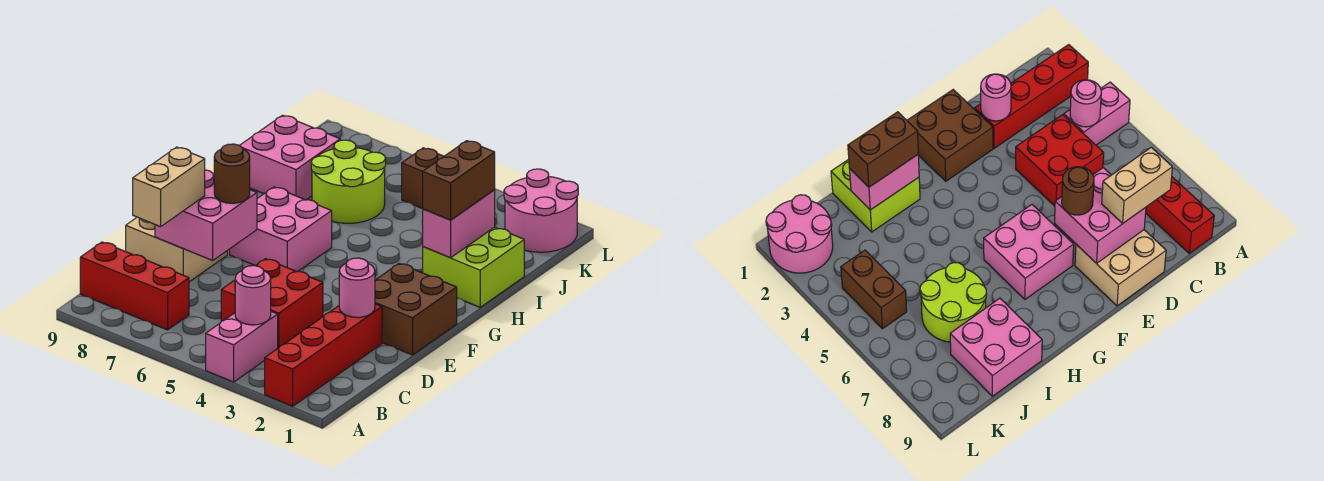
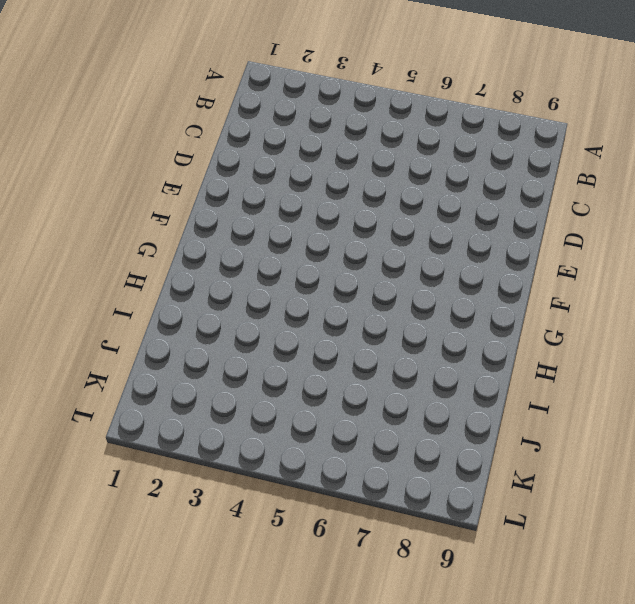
none -> red 1x4 brick [265,304,382,406]
none -> pink 1x2 brick [206,311,278,382]
none -> red 1x3 brick [80,242,189,330]

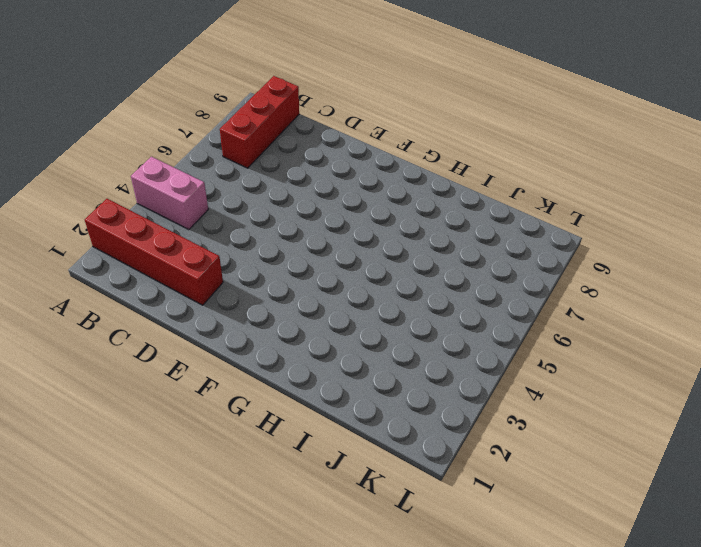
none -> red 2x2 brick [221,259,323,348]
none -> tan 2x2 brick [126,217,227,282]
none -> brown 2x2 brick [375,264,457,355]

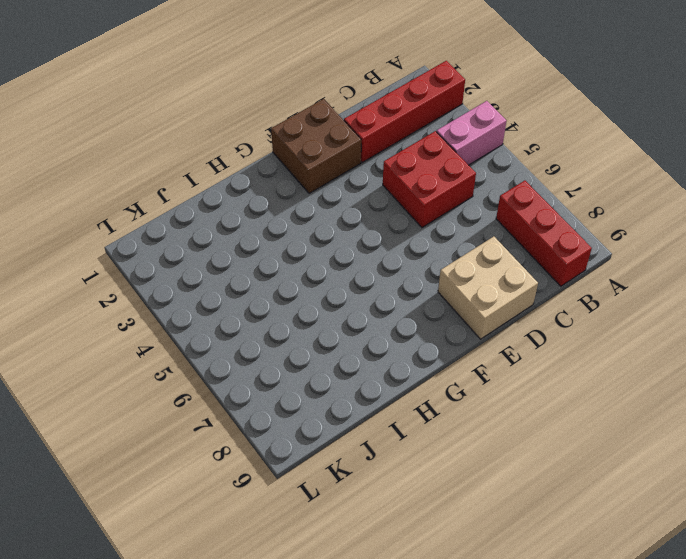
none -> pink 2x2 brick [230,187,332,272]
none -> lime 2x2 brick [423,227,524,307]
none -> lime 2x2 round brick [311,140,386,223]

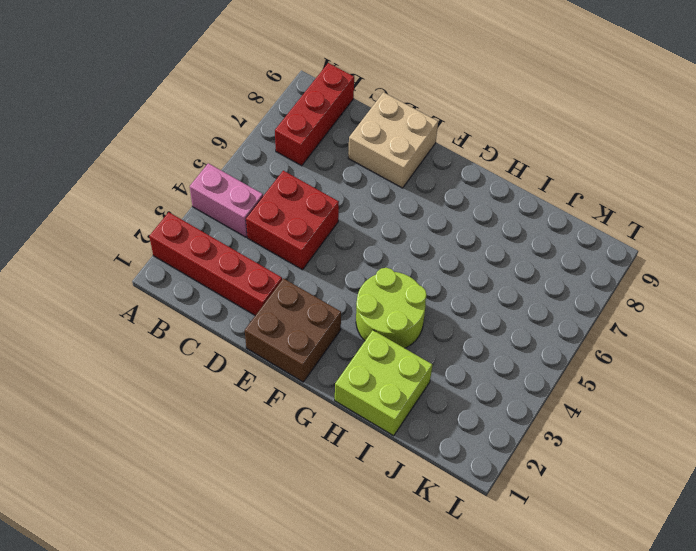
lime 2x2 round brick [356,268,427,348] -> lime 2x2 round brick moved to [311,140,386,223]
none -> pink 2x2 brick [230,187,332,272]
none -> pink 2x2 brick [239,115,340,200]
none -> pink 2x2 round brick [504,169,578,252]

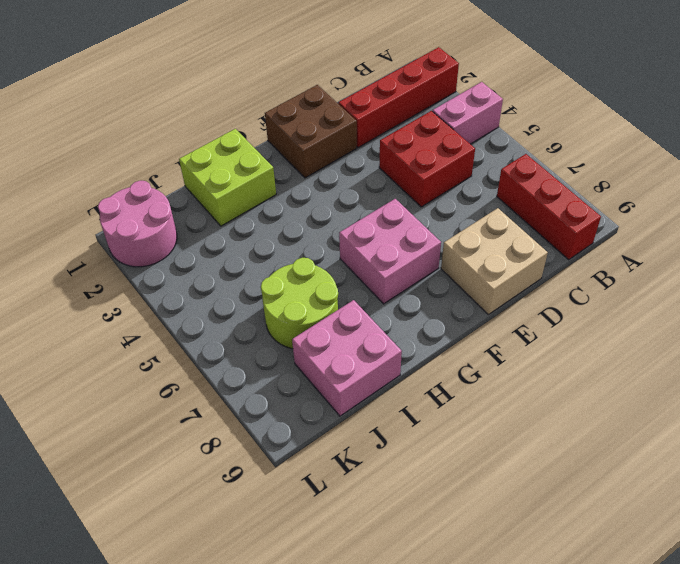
none -> brown 1x2 brick [402,148,444,208]
none -> pink 1x1 round brick [235,266,271,325]
none -> pink 1x1 round brick [339,258,375,317]

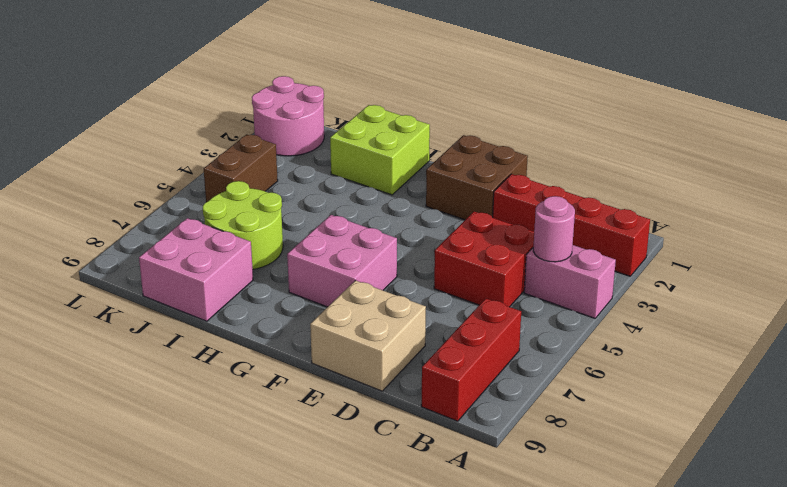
none -> pink 1x1 round brick [339,258,375,317]
none -> pink 2x2 brick [155,170,257,260]
none -> pink 1x2 brick [423,190,495,258]

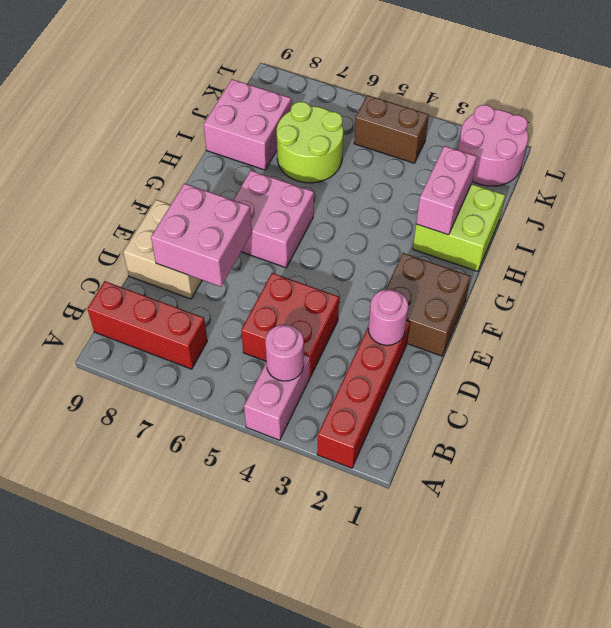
none -> tan 1x2 brick [133,147,205,227]
none -> brown 1x1 round brick [214,144,250,203]
none -> brown 1x2 brick [423,141,495,220]

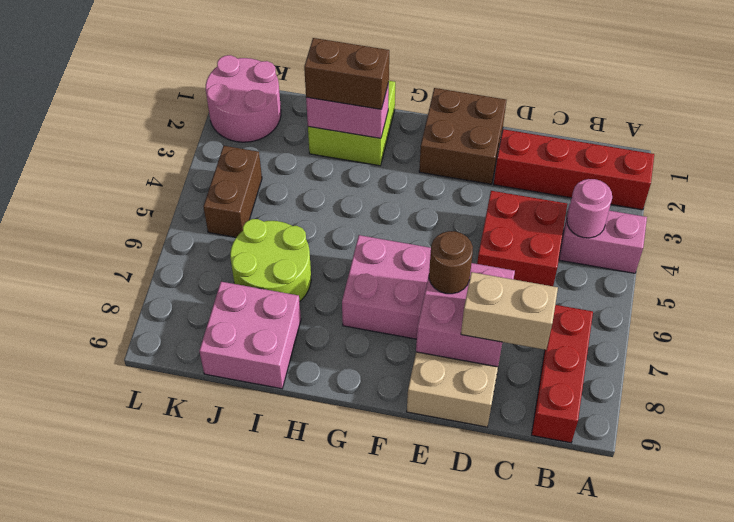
none -> pink 1x1 round brick [339,258,375,317]

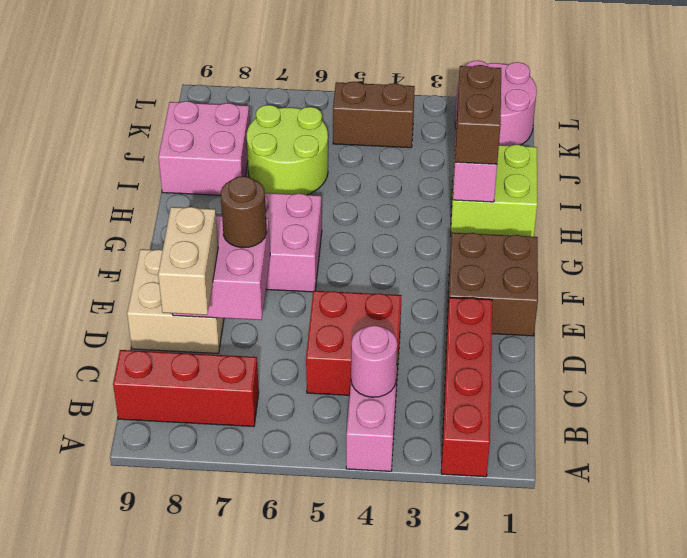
none -> pink 1x1 round brick [339,258,375,317]

